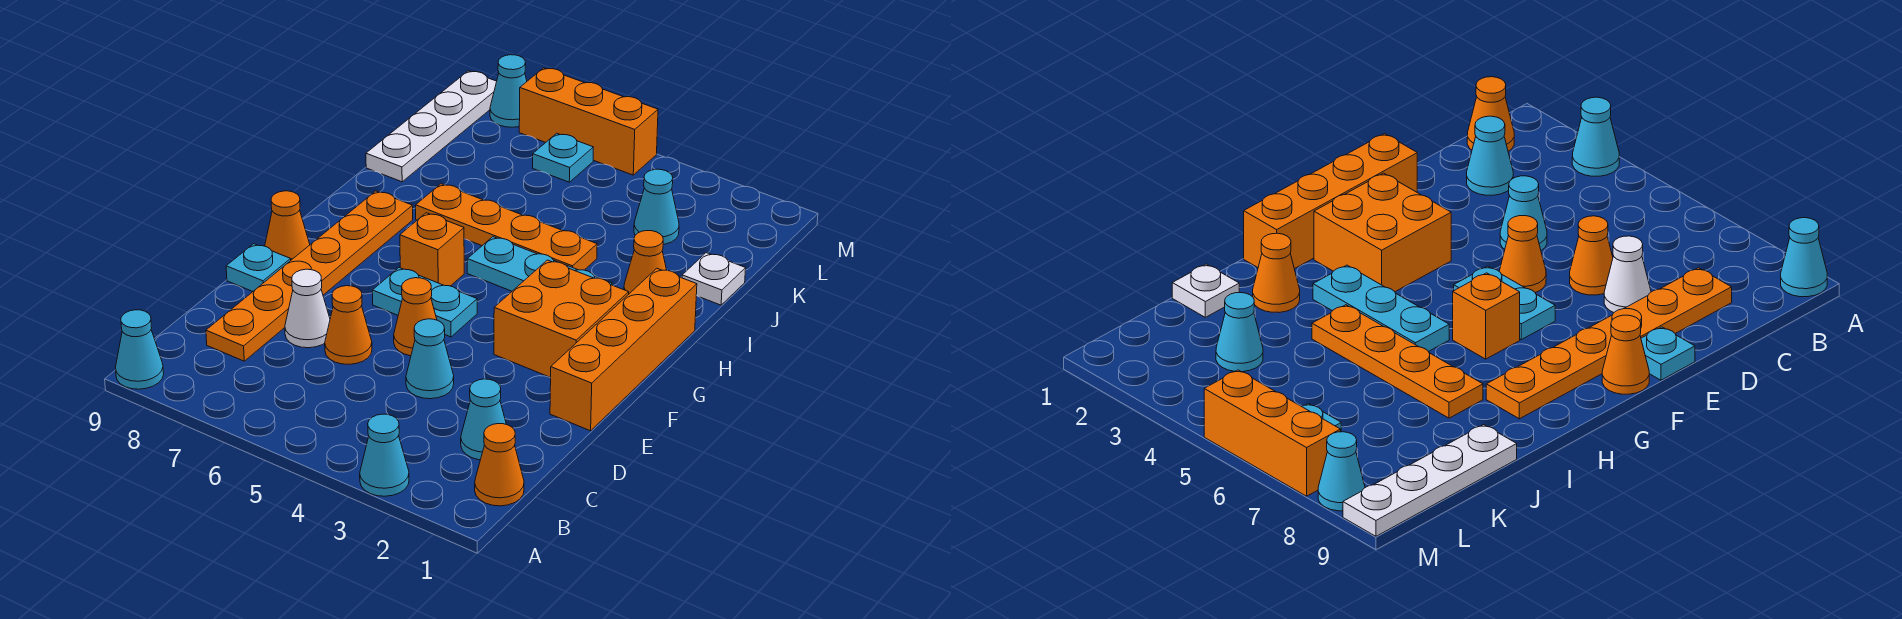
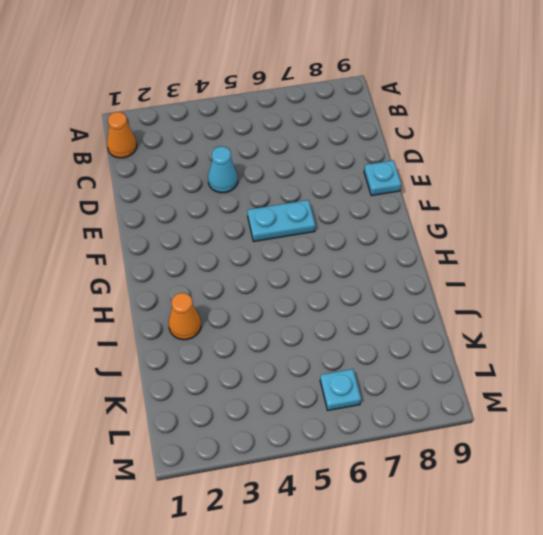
none -> cyan 1x1 cone [360,414,409,496]
none -> cyan 1x1 cone [115,310,164,389]
none -> cyan 1x1 cone [461,379,506,460]

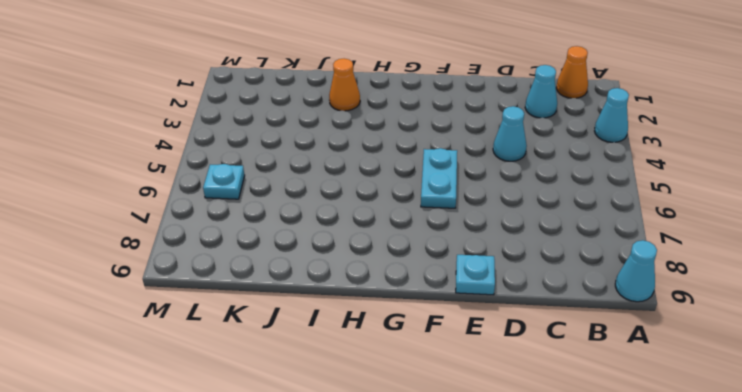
none -> orange 1x6 plate [206,191,413,361]
none -> orange 1x1 cone [325,286,372,364]
none -> white 1x1 cone [285,269,330,348]

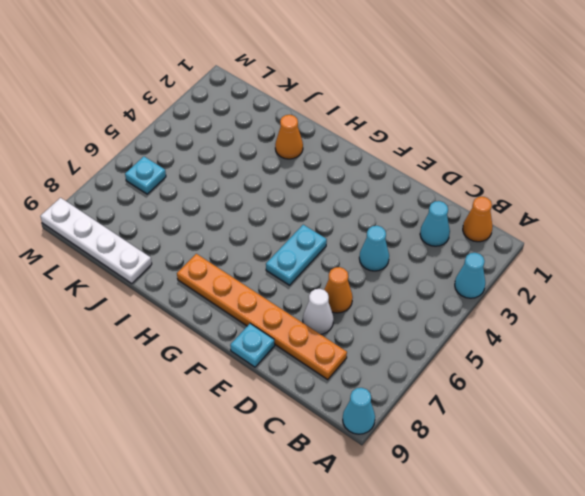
none -> orange 1x4 brick [550,269,697,431]
none -> orange 1x1 cone [394,278,437,356]
none -> orange 2x2 brick [494,260,629,378]

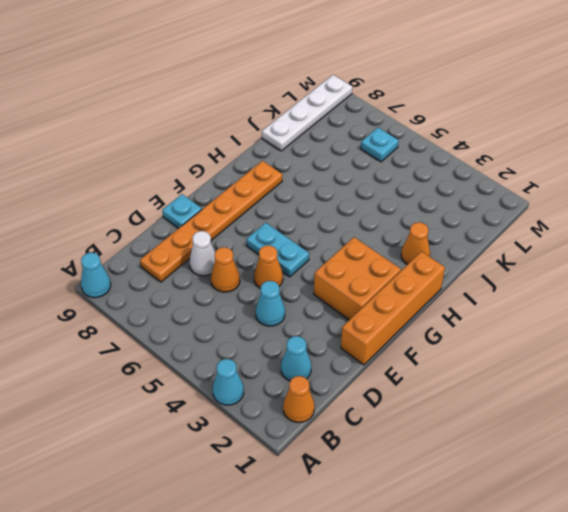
none -> orange 1x1 cone [265,191,310,260]
none -> orange 1x1 brick [400,213,464,286]
none -> cyan 1x3 plate [467,237,612,291]

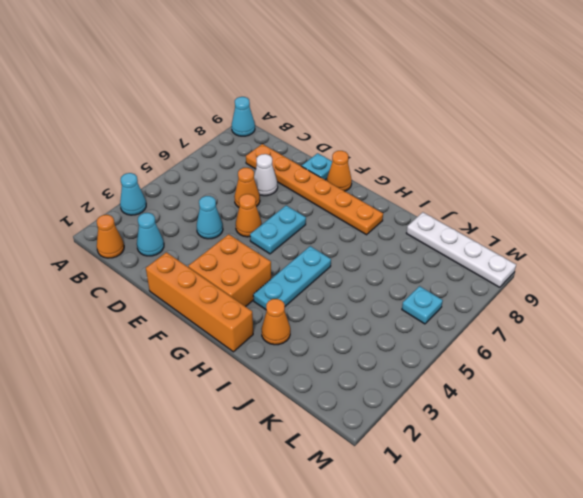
none -> orange 1x1 brick [400,213,464,286]
none -> orange 1x4 plate [416,184,597,270]
none -> white 1x1 plate [682,253,746,305]

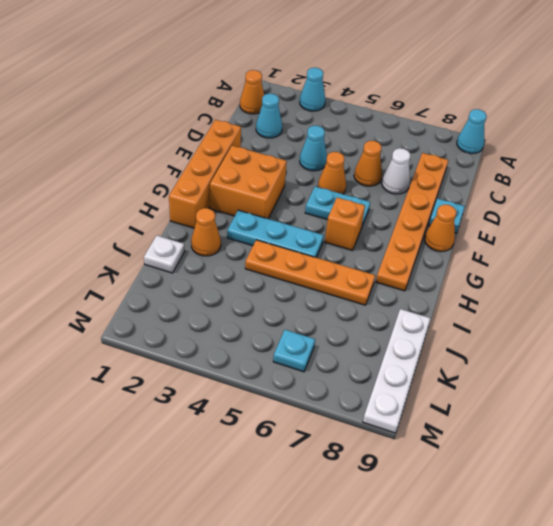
none -> cyan 1x1 cone [634,169,679,244]
none -> orange 1x3 brick [519,68,658,175]
none -> cyan 1x1 cone [490,55,527,127]

